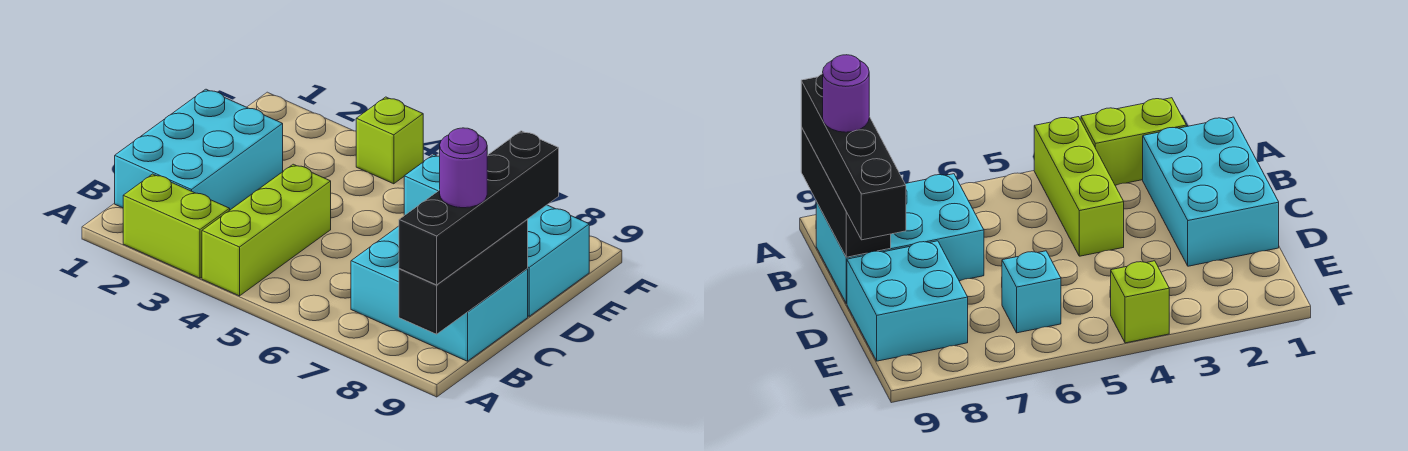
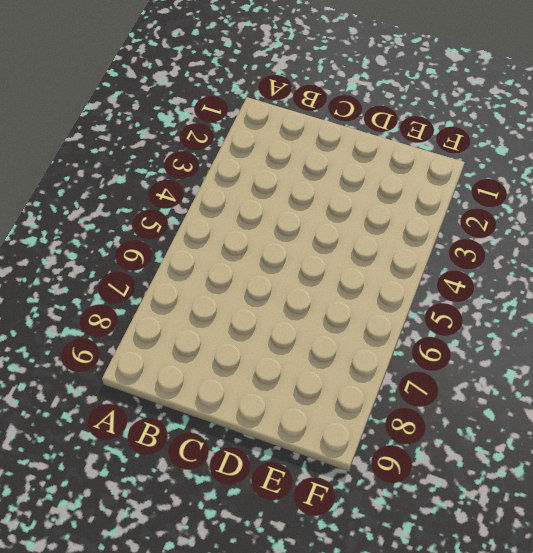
none -> lime 1x2 brick [123,174,230,278]
none -> lime 1x3 brick [202,164,331,296]

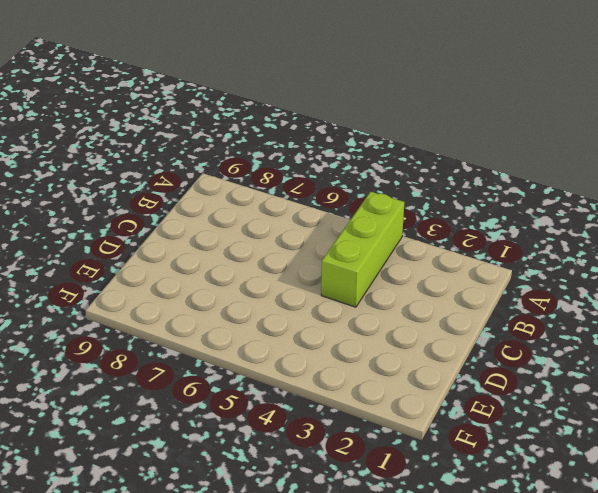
none -> lime 1x2 brick [123,174,230,278]
none -> cyan 2x3 brick [115,89,283,210]

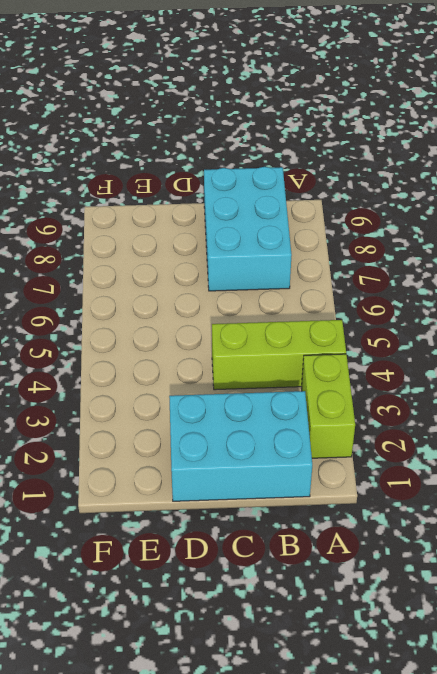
none -> cyan 2x2 brick [527,205,589,316]
none -> cyan 1x1 brick [404,155,440,215]

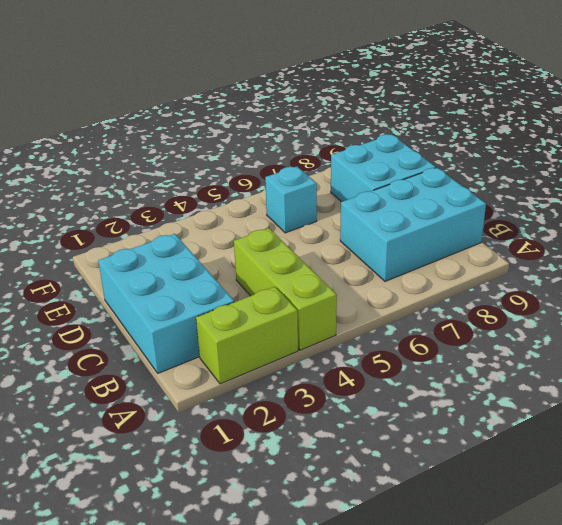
none -> lime 1x1 brick [356,97,423,184]
none -> black 1x3 brick [399,220,528,334]

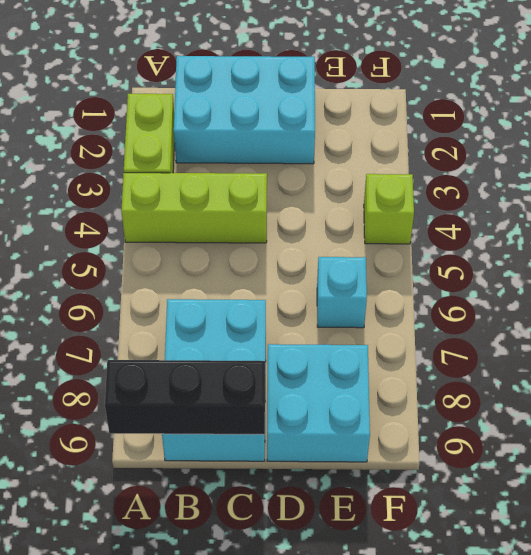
none -> black 1x4 brick [399,131,559,285]
none -> purple 1x1 round brick [440,128,487,208]

